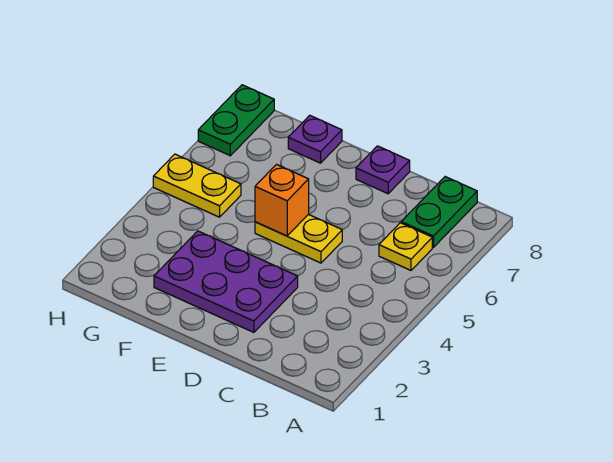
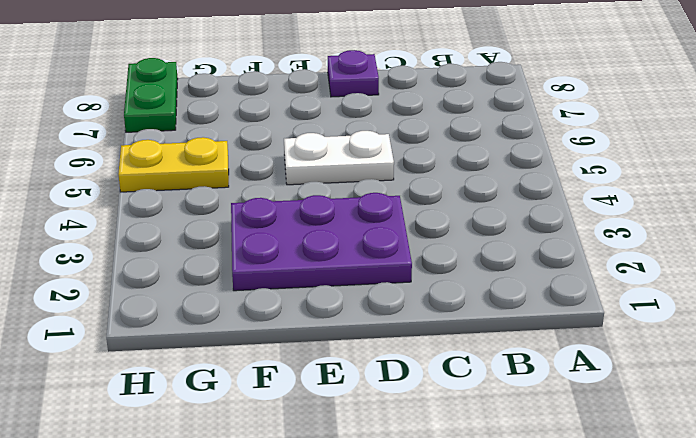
white 1x2 plate [284,131,394,185] -> yellow 1x2 plate [255,214,342,263]
none -> yellow 1x1 plate [379,223,432,270]
none -> green 1x2 plate [401,177,477,247]

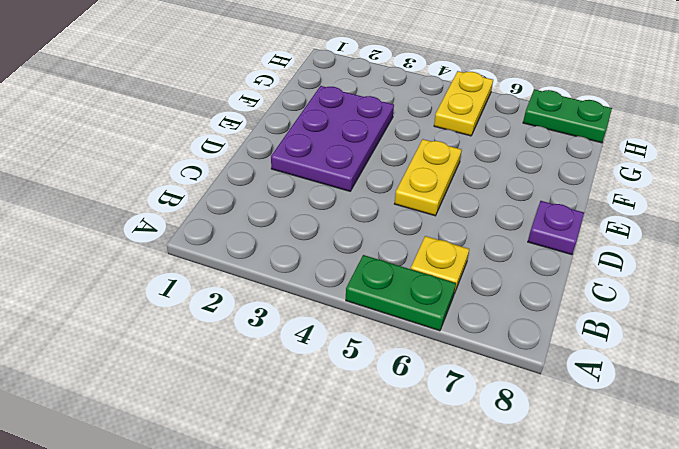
green 1x2 plate [346,255,456,331] -> green 1x2 plate moved to [401,177,477,247]
none -> purple 1x1 plate [288,115,342,163]
none -> orange 1x1 brick [255,165,309,236]

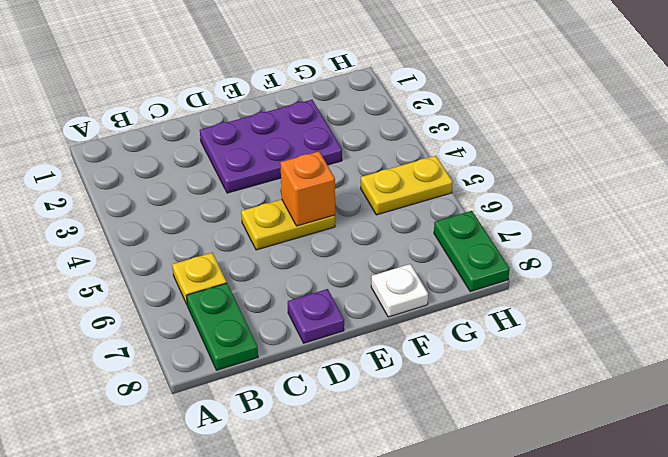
white 1x1 plate [371,264,428,317] -> purple 1x1 plate [288,115,342,163]

